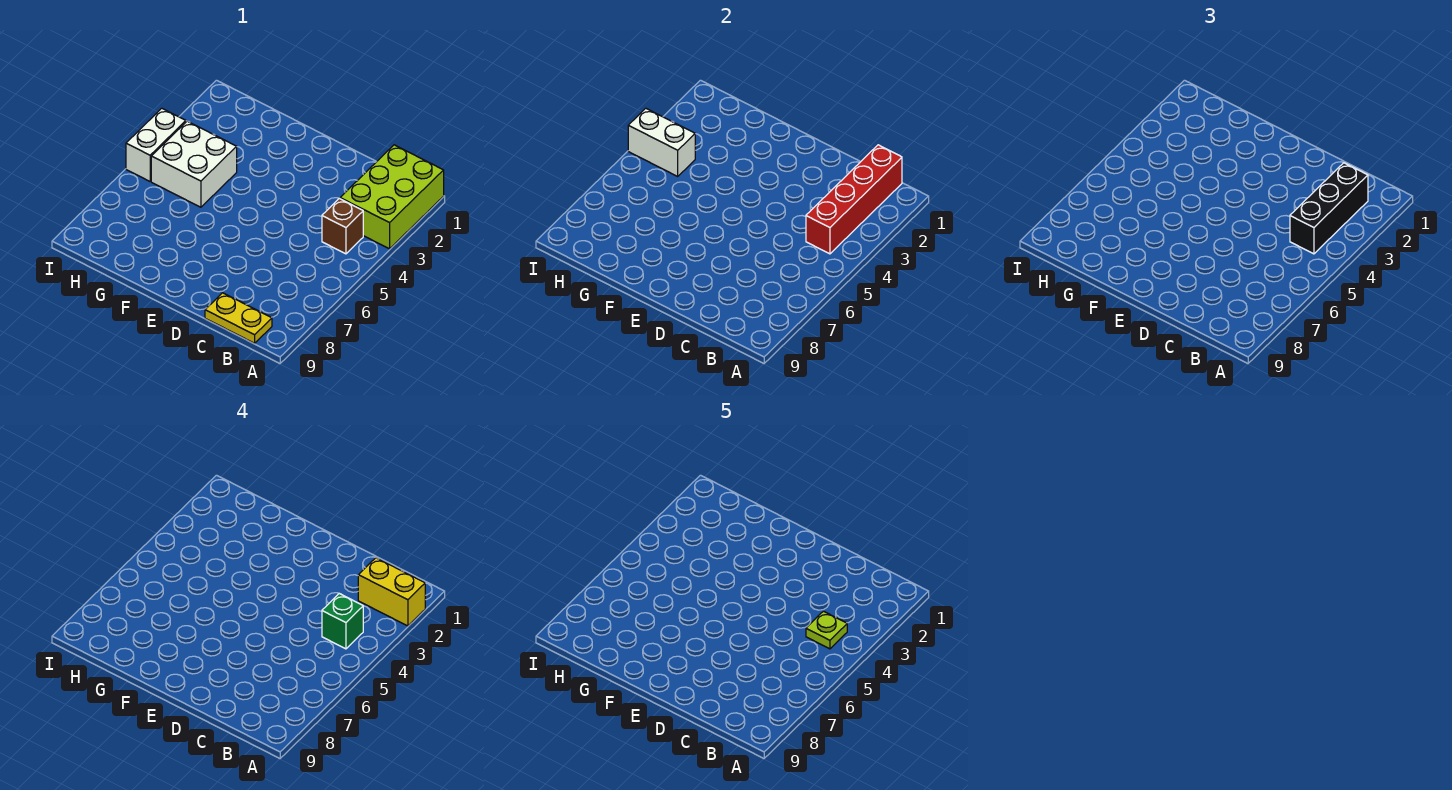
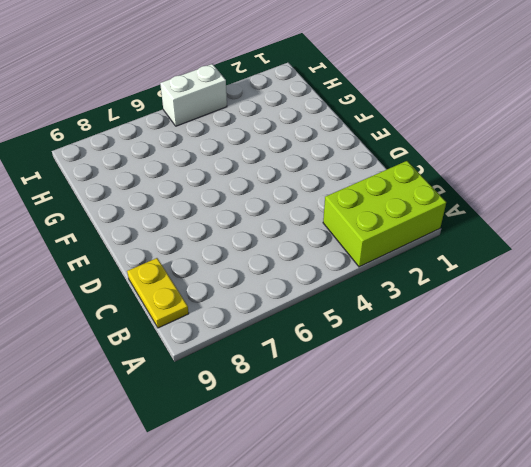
none -> brown 1x1 brick [322,199,363,254]
none -> white 2x2 brick [151,121,237,207]

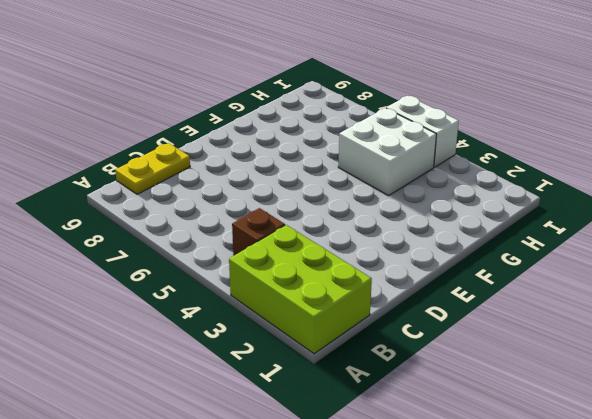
none -> red 1x4 brick [806,145,902,254]
none -> white 1x2 brick [628,108,695,176]

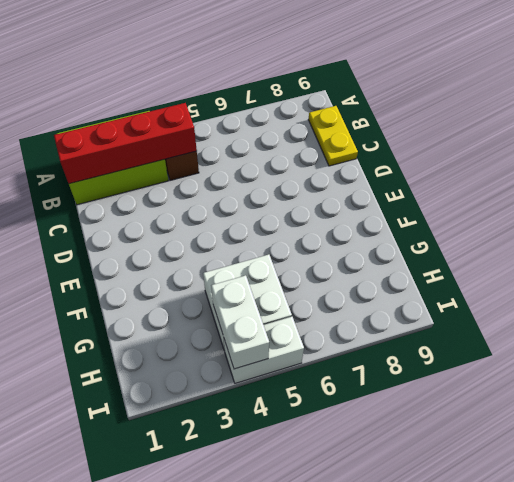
none -> black 1x3 brick [1290,163,1368,254]
none -> yellow 1x2 brick [358,558,425,626]

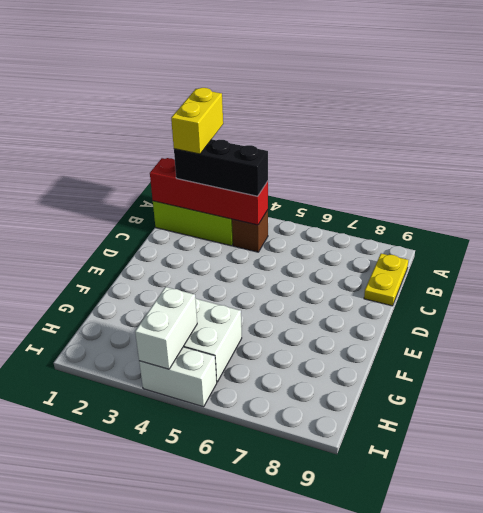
none -> green 1x1 brick [322,594,363,649]
none -> lime 1x1 plate [806,611,847,649]

